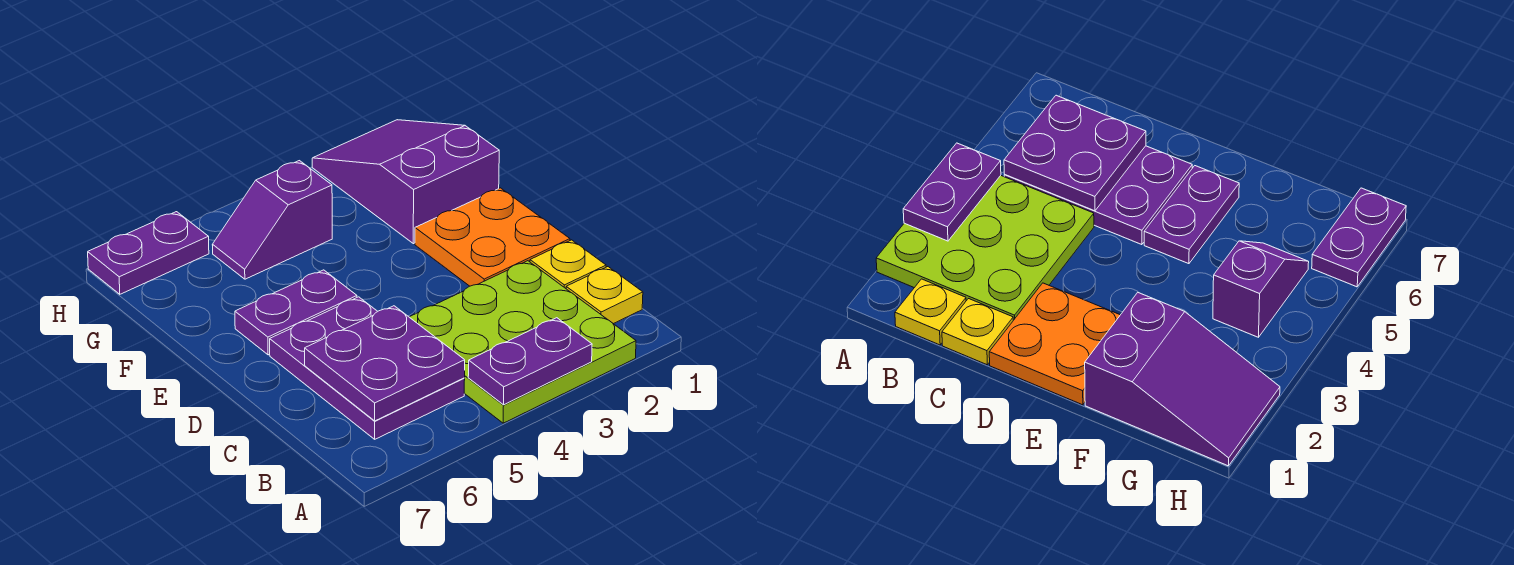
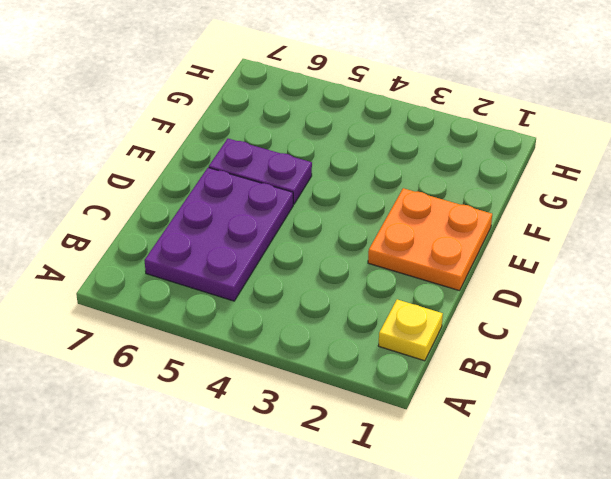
none -> lime 3x3 plate [410,261,636,423]
none -> yellow 1x1 plate [530,240,606,288]

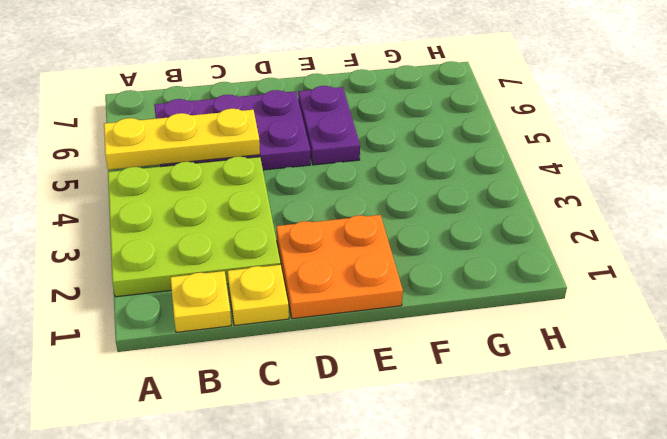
yellow 1x3 plate [104,109,260,170] -> purple 2x2 plate [305,306,465,421]
none -> purple 2x3 slope [312,120,499,244]
none -> purple 1x2 slope [213,161,332,279]

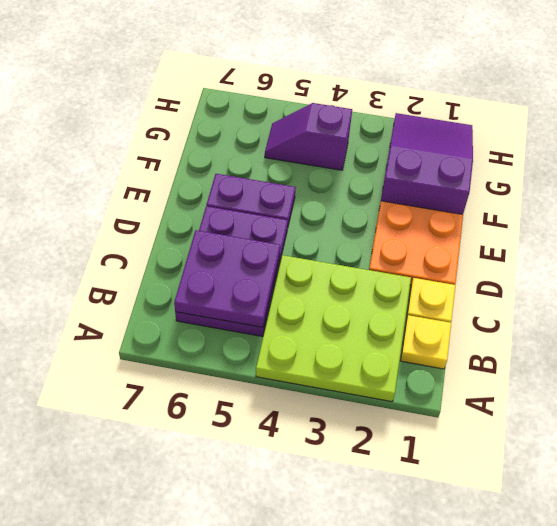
none -> purple 1x2 plate [88,212,209,294]
none -> purple 1x2 plate [468,318,592,405]

